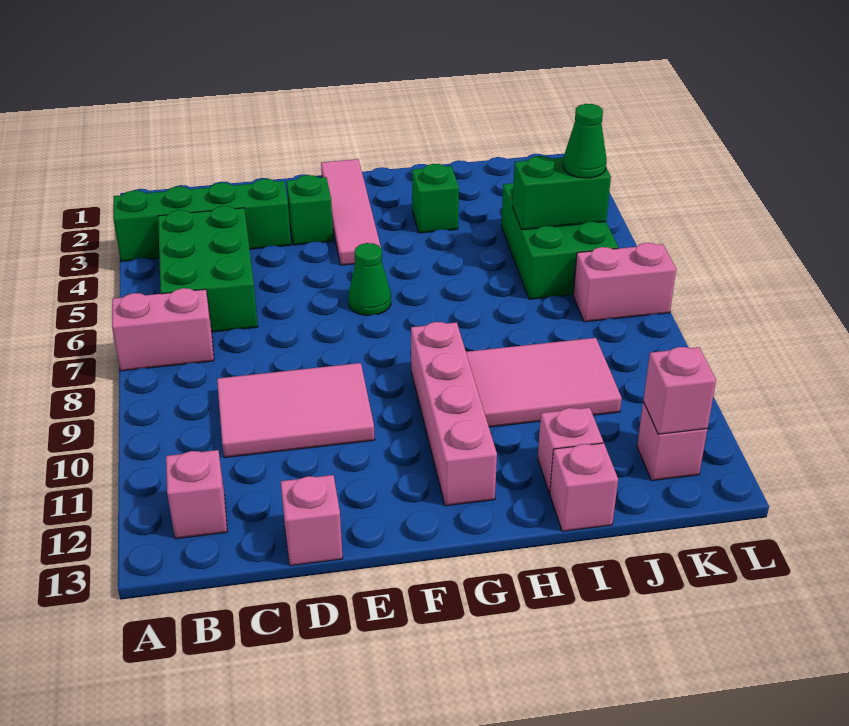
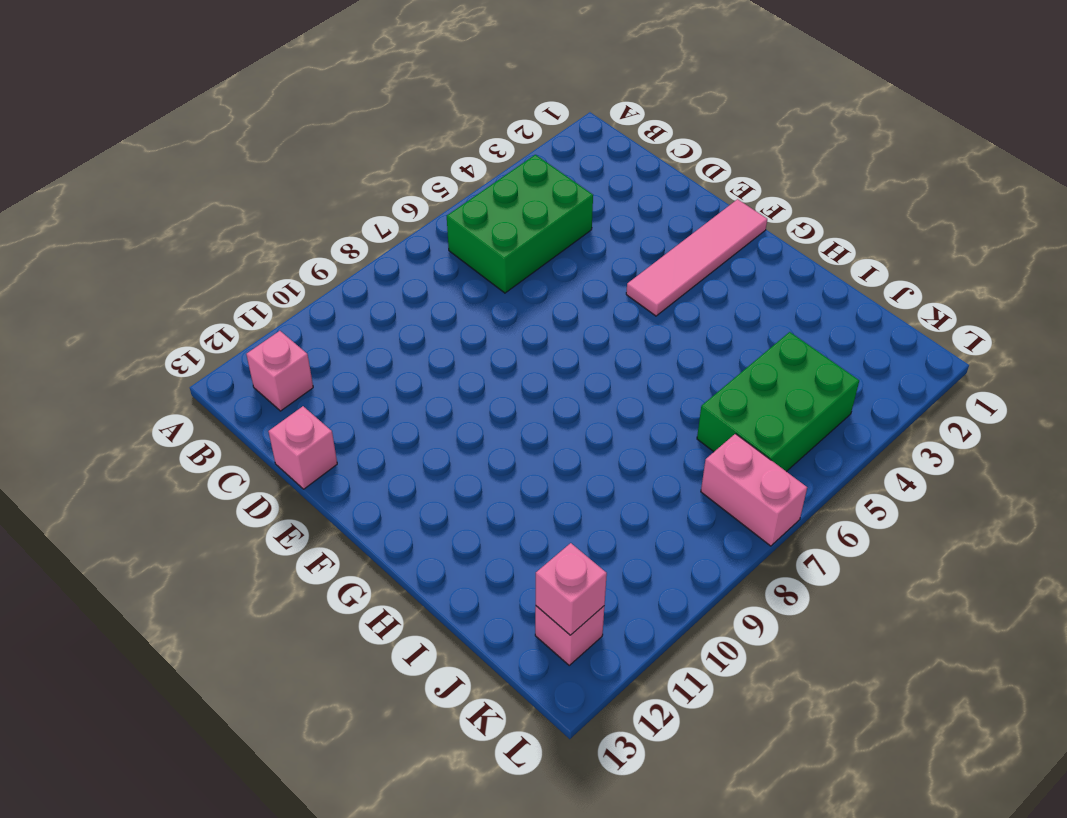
none -> green 1x4 brick [113,179,291,262]
none -> pink 1x2 brick [112,288,214,371]
none -> pink 2x3 tile [217,363,375,458]

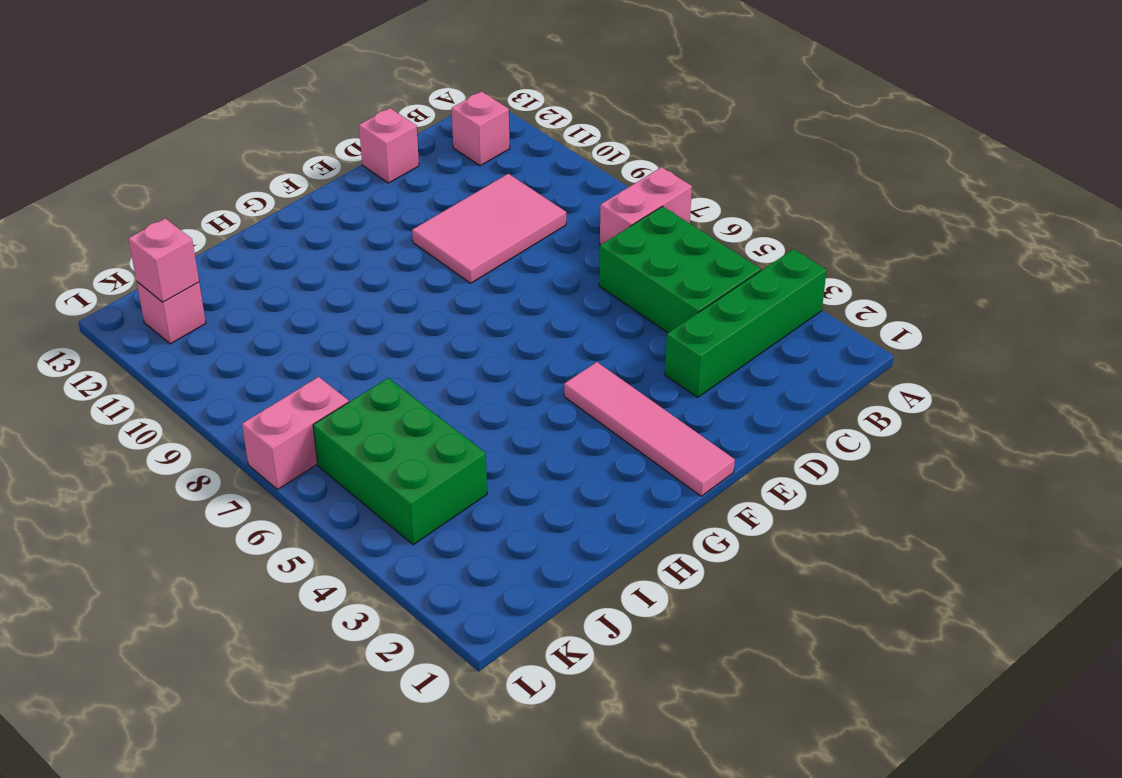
none -> green 1x1 brick [286,175,333,245]
none -> green 1x1 cone [348,243,391,315]
none -> pink 1x4 brick [411,322,497,506]

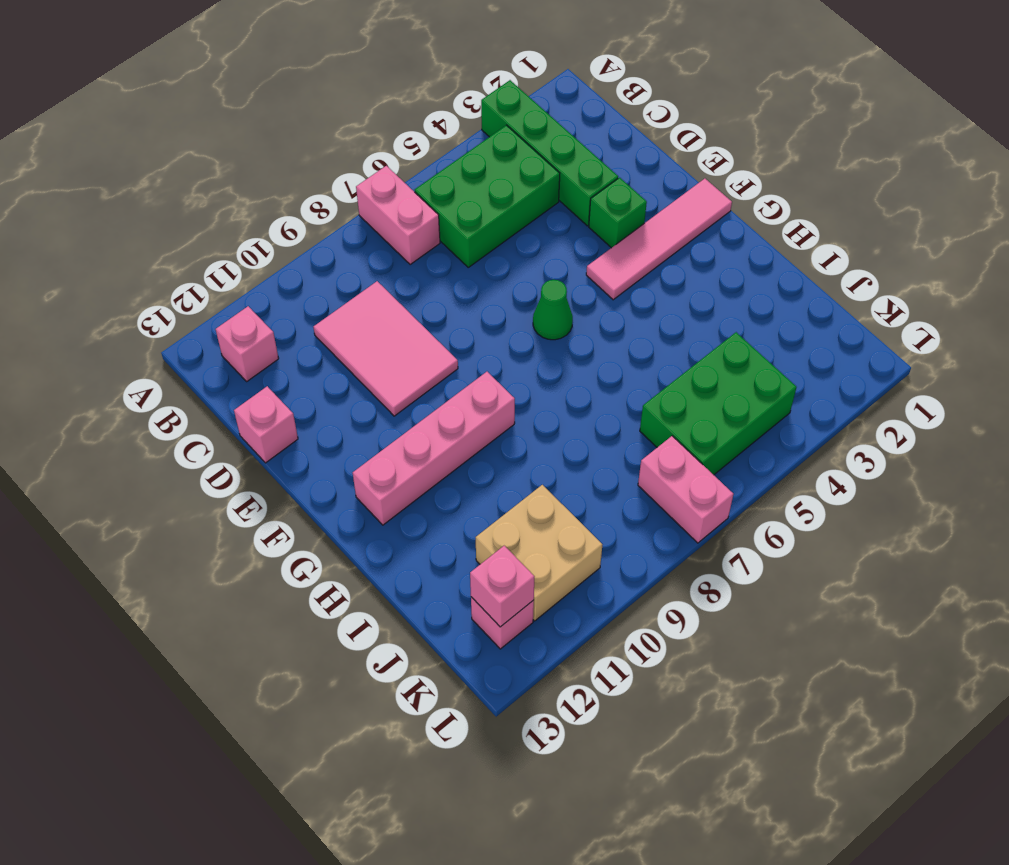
tan 2x2 brick [476,485,602,621] -> pink 2x3 tile [466,338,622,427]
none -> green 1x1 brick [412,164,459,233]
none -> pink 1x1 brick [538,408,603,493]
none -> pink 1x1 brick [550,443,618,531]

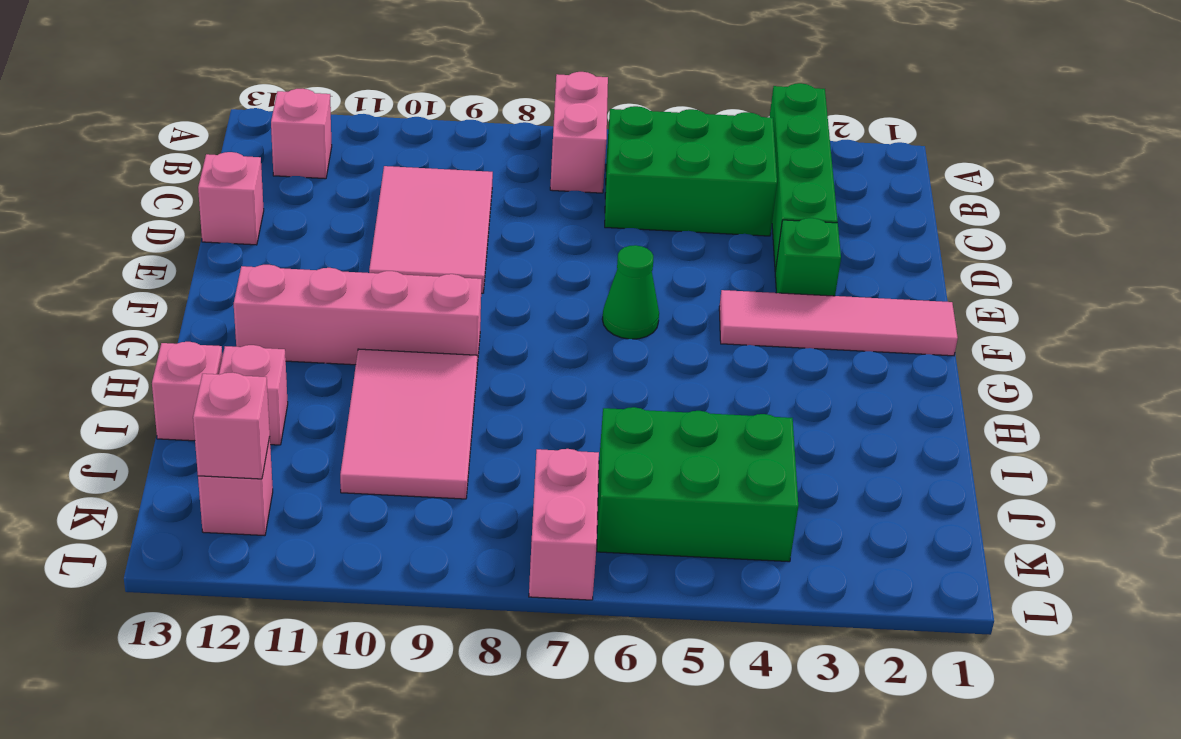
none -> green 1x1 brick [412,164,459,233]
none -> green 1x2 brick [512,156,611,230]
none -> green 1x1 cone [563,104,607,178]

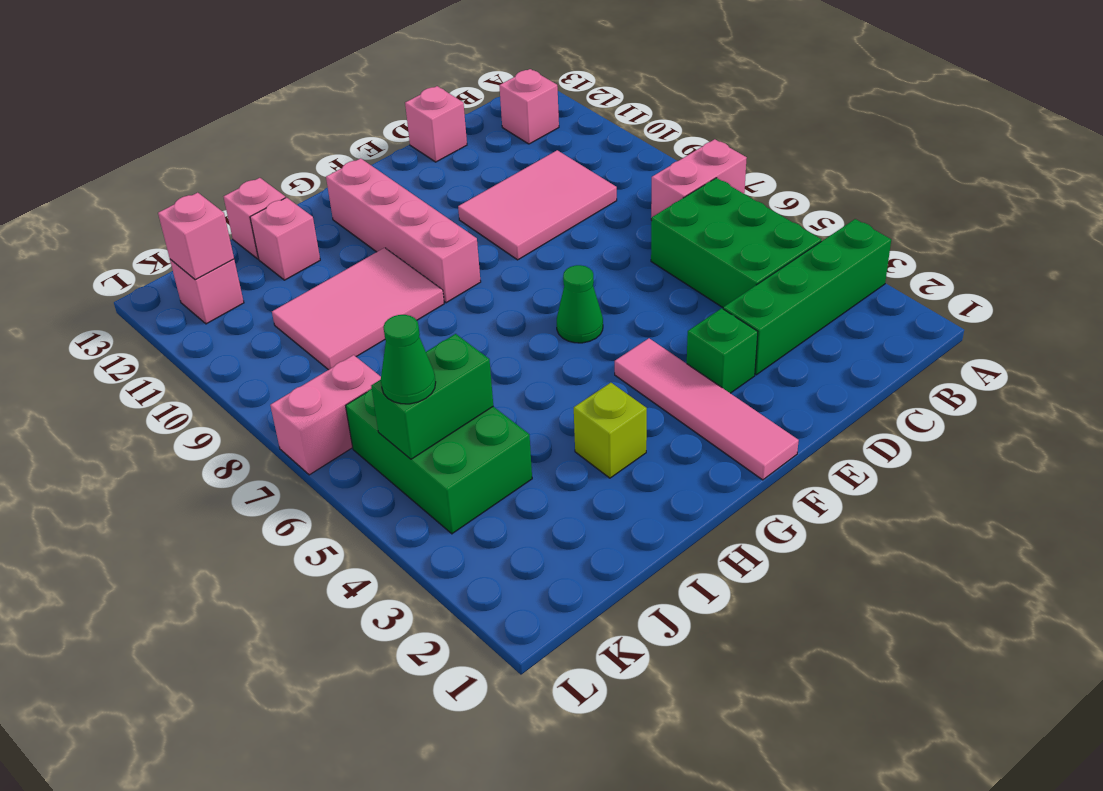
lime 1x1 brick [574,383,647,478] -> green 1x1 brick [412,164,459,233]

